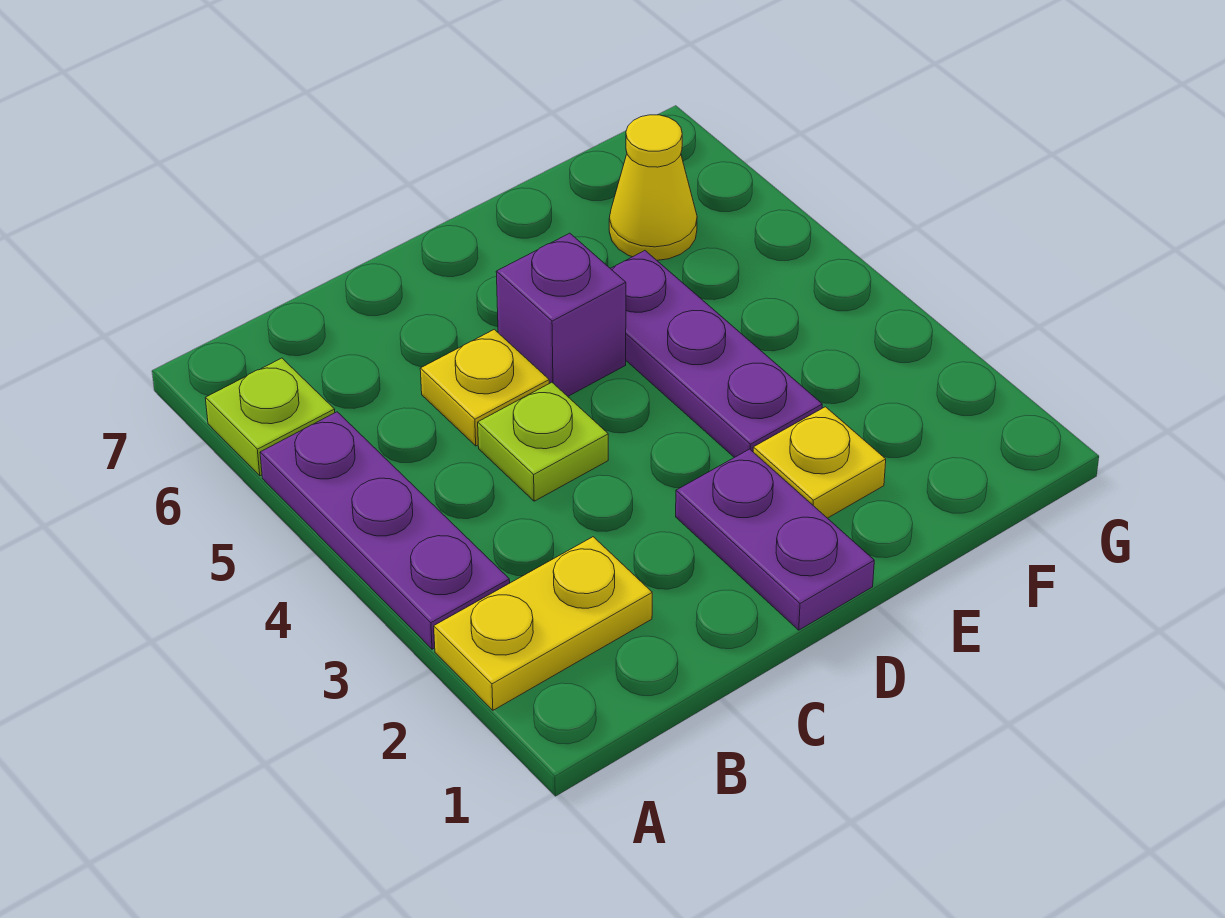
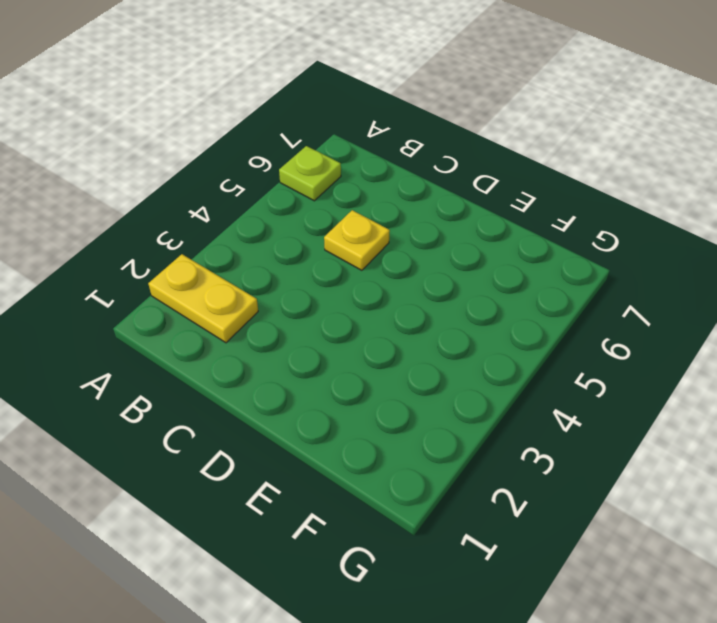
none -> purple 1x3 plate [260,412,510,649]
none -> lime 1x1 plate [478,382,608,501]

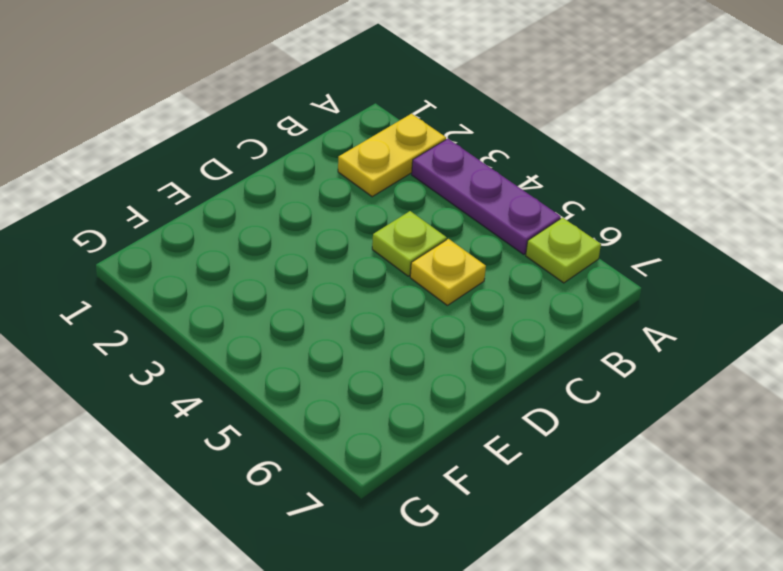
none -> purple 1x2 plate [676,449,874,630]
none -> purple 1x1 brick [496,233,626,396]

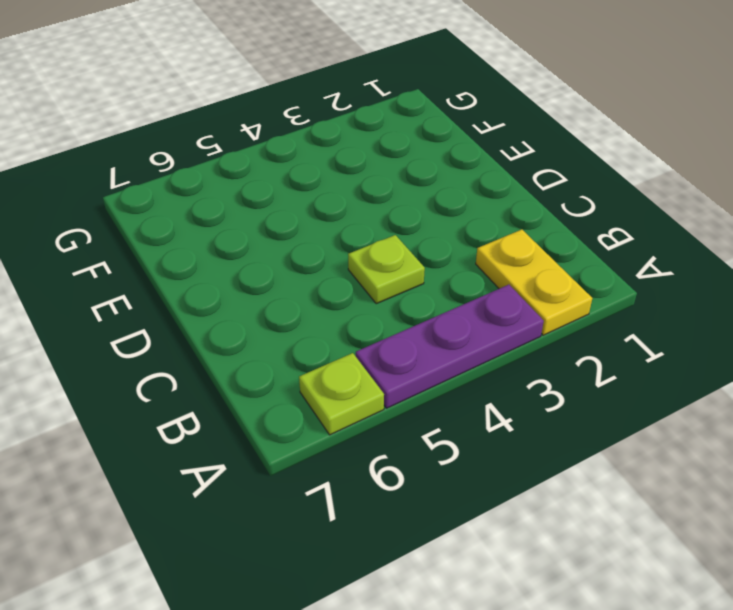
none -> yellow 1x1 plate [420,329,549,446]
none -> purple 1x2 plate [676,449,874,630]

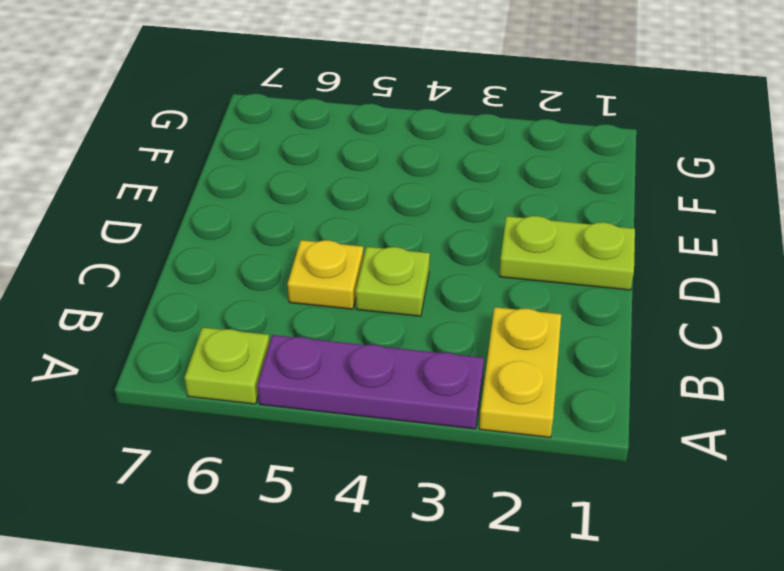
lime 1x2 plate [499,216,635,290] -> purple 1x2 plate [676,449,874,630]
none -> purple 1x1 brick [496,233,626,396]
none -> yellow 1x1 plate [753,407,886,518]

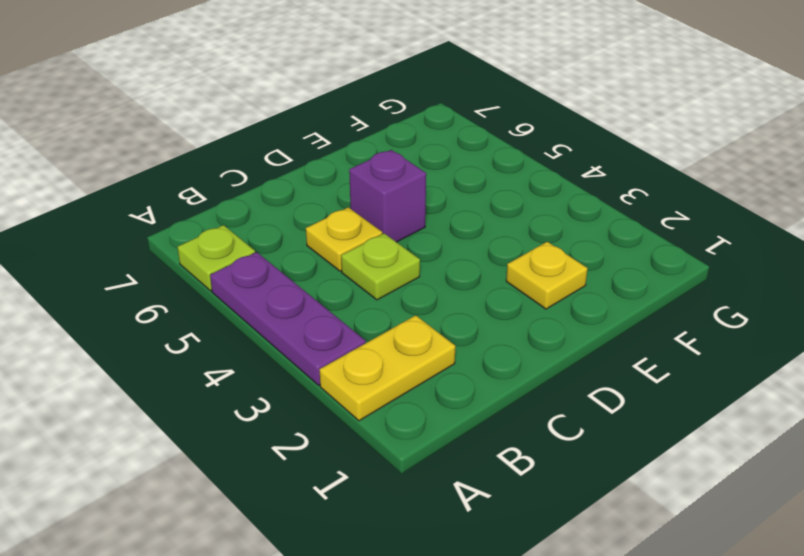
none -> purple 1x2 plate [676,449,874,630]
none -> purple 1x3 plate [610,251,822,458]

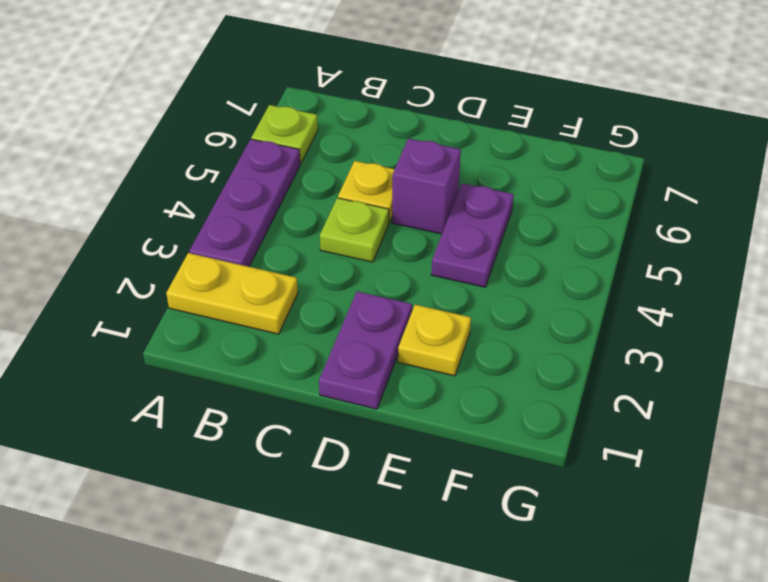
purple 1x2 plate [431,183,514,287] -> purple 1x3 plate [610,251,822,458]
none -> yellow 1x1 cone [609,115,697,260]

